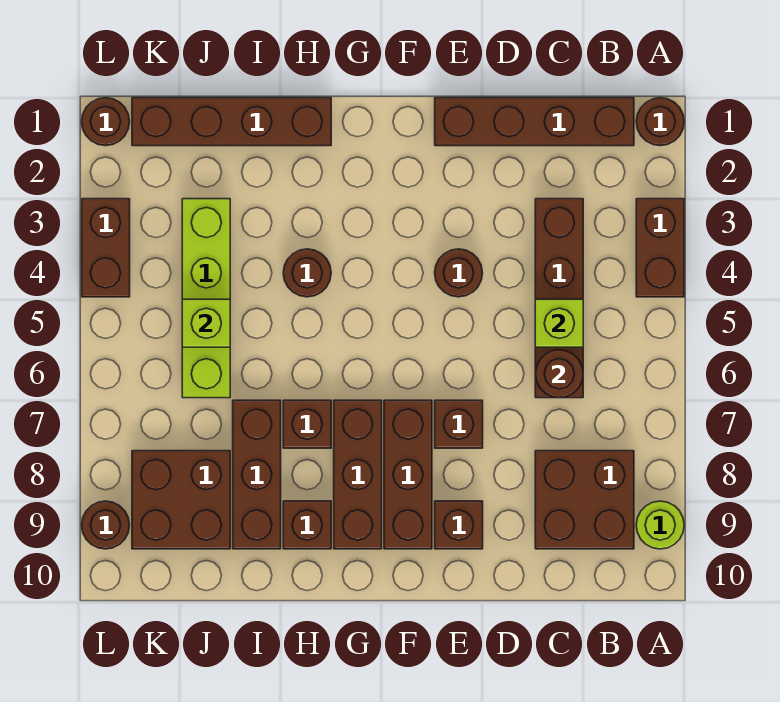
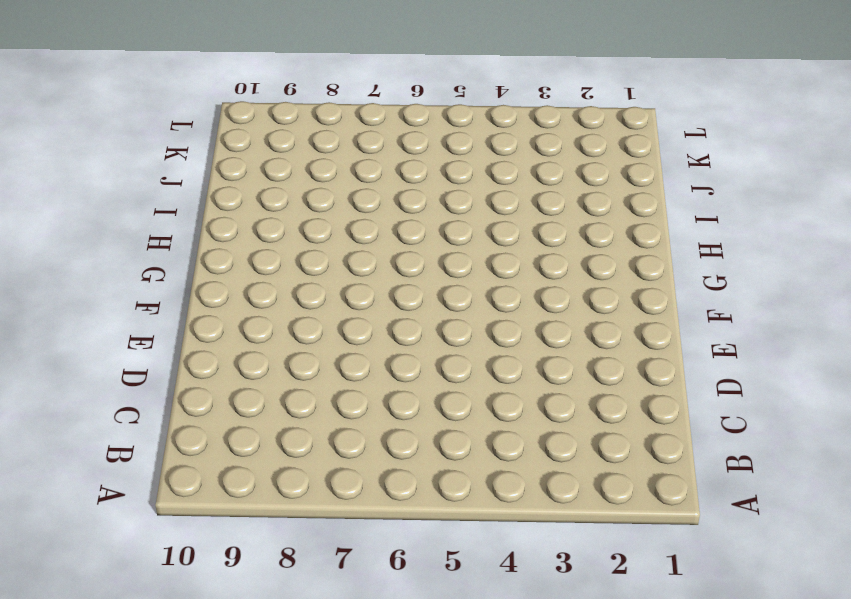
none -> brown 1x1 round brick [636,98,684,146]
none -> brown 1x2 brick [636,199,684,297]
none -> lime 1x1 round brick [636,501,684,549]

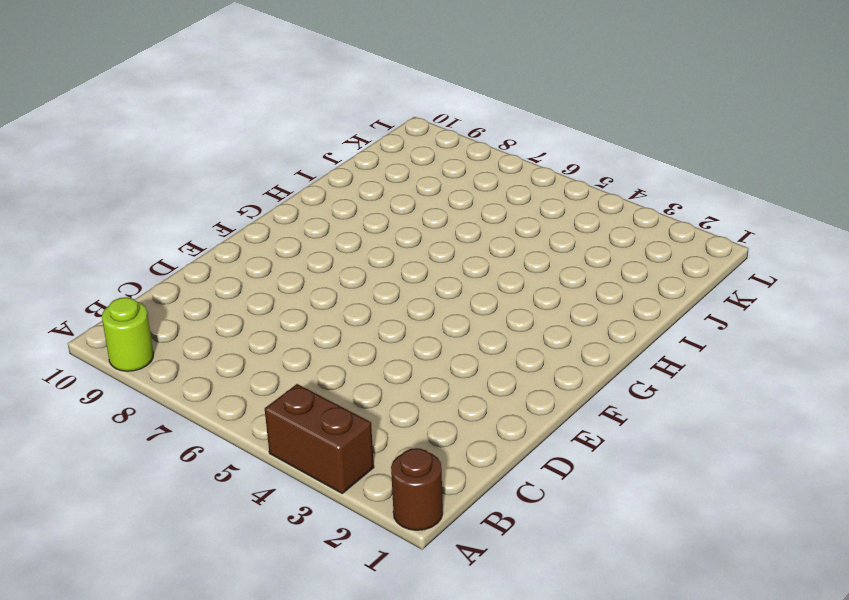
none -> brown 1x4 brick [435,98,634,146]
none -> brown 2x2 brick [535,451,634,549]
none -> brown 1x4 brick [535,199,583,398]

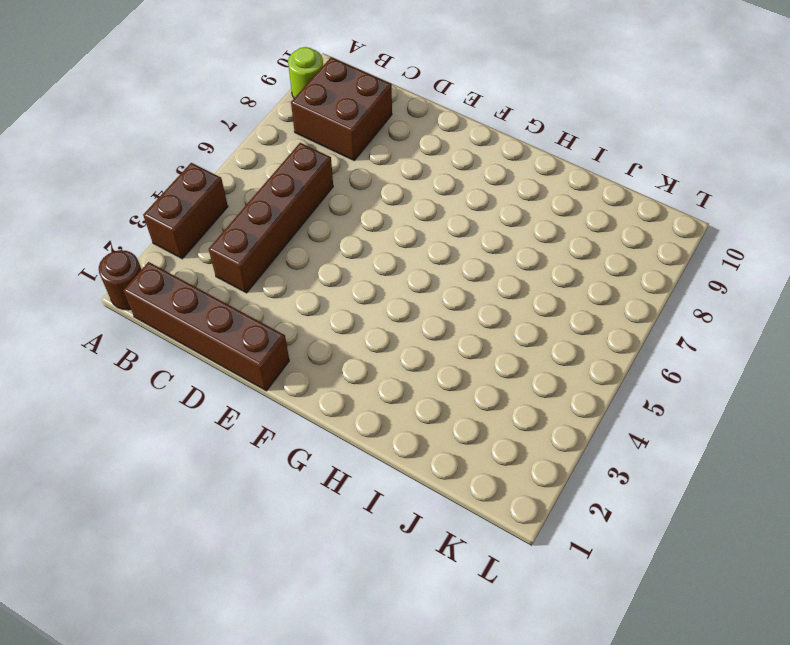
none -> brown 1x1 round brick [435,249,482,297]
none -> brown 1x1 brick [435,400,483,448]
none -> brown 1x1 brick [435,501,483,549]

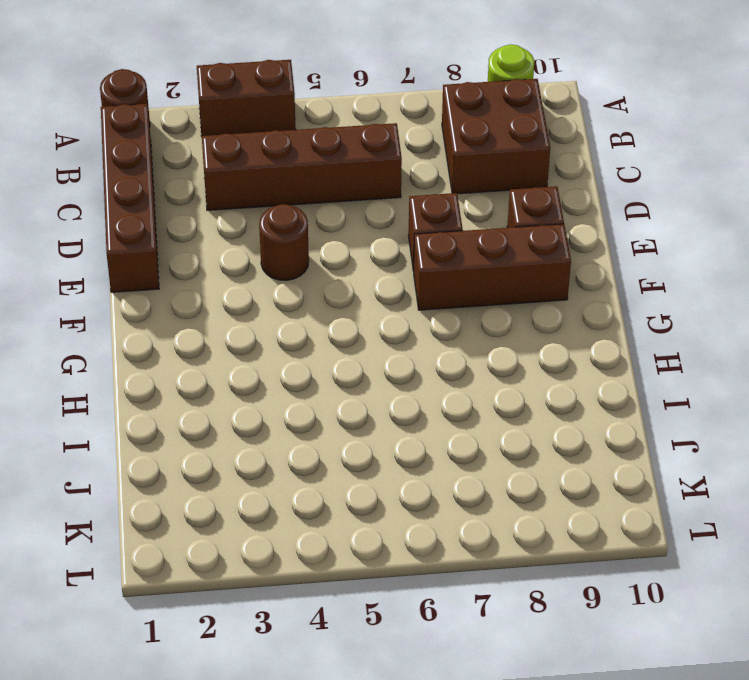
none -> brown 1x3 brick [334,400,382,549]
none -> brown 1x4 brick [132,98,331,146]
none -> brown 1x1 round brick [283,249,331,297]

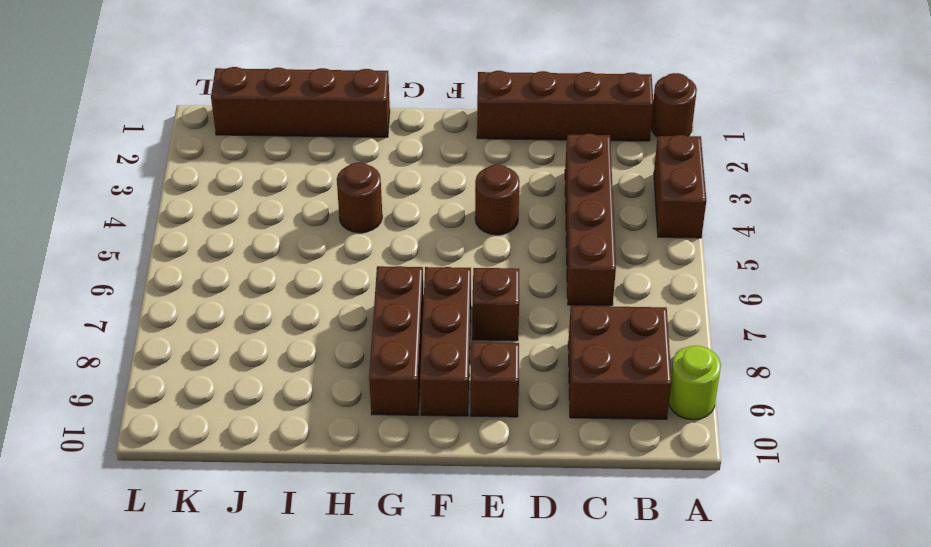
none -> brown 1x1 brick [283,400,331,448]
none -> brown 1x1 brick [283,501,331,549]
none -> brown 1x3 brick [233,400,281,549]

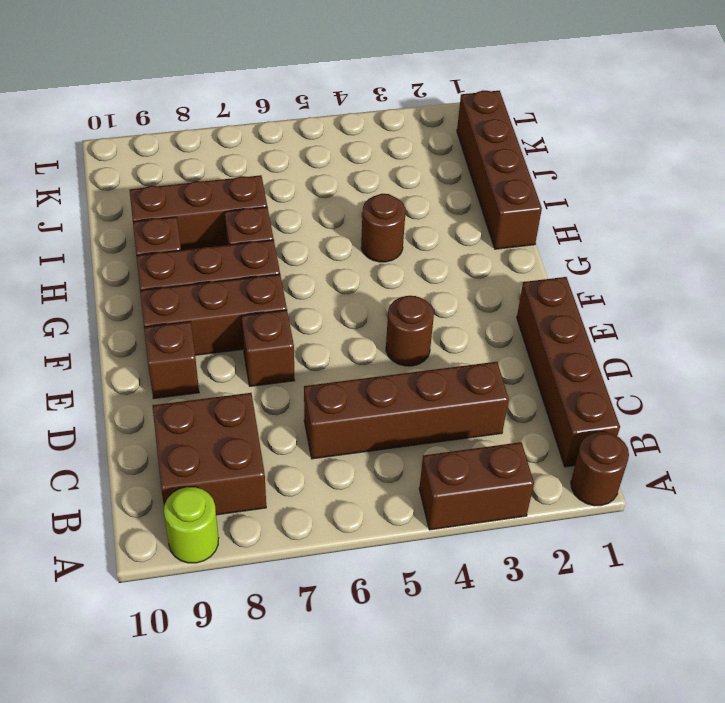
none -> lime 1x4 brick [182,199,230,398]
none -> brown 2x2 brick [132,451,230,549]
none -> brown 1x1 round brick [82,98,130,146]

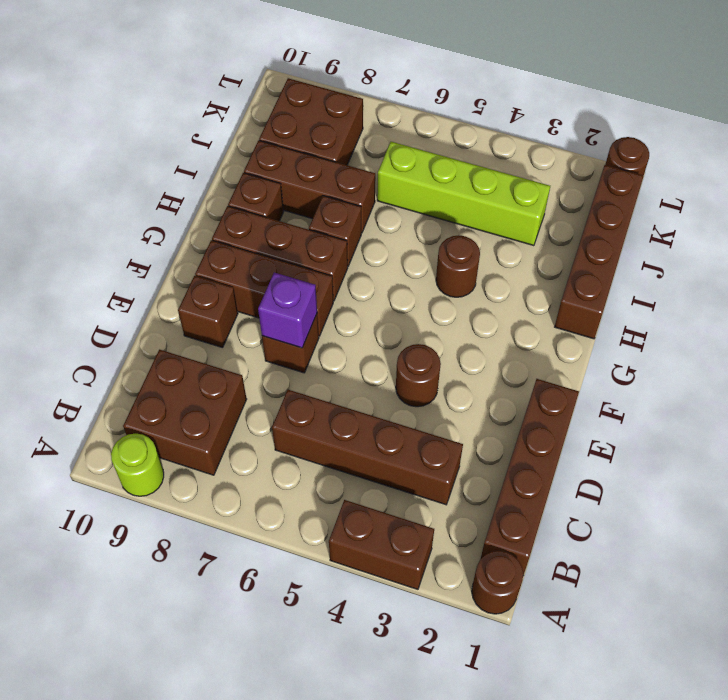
purple 1x1 brick [258,273,317,348] -> none
none -> brown 1x2 brick [82,199,130,297]
none -> brown 1x1 round brick [82,501,129,549]
none -> lime 1x1 brick [535,299,583,347]

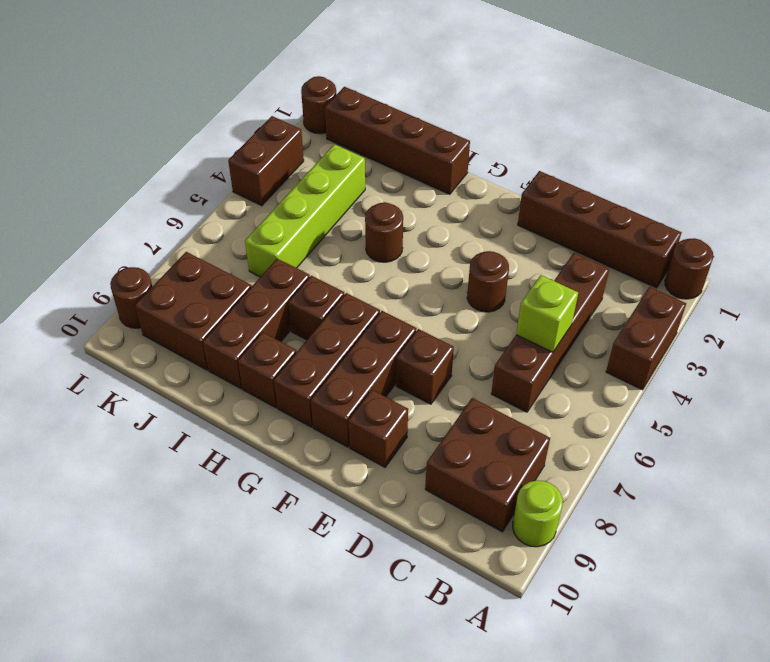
none -> brown 1x1 round brick [535,350,583,398]
none -> lime 1x1 brick [182,299,230,347]

